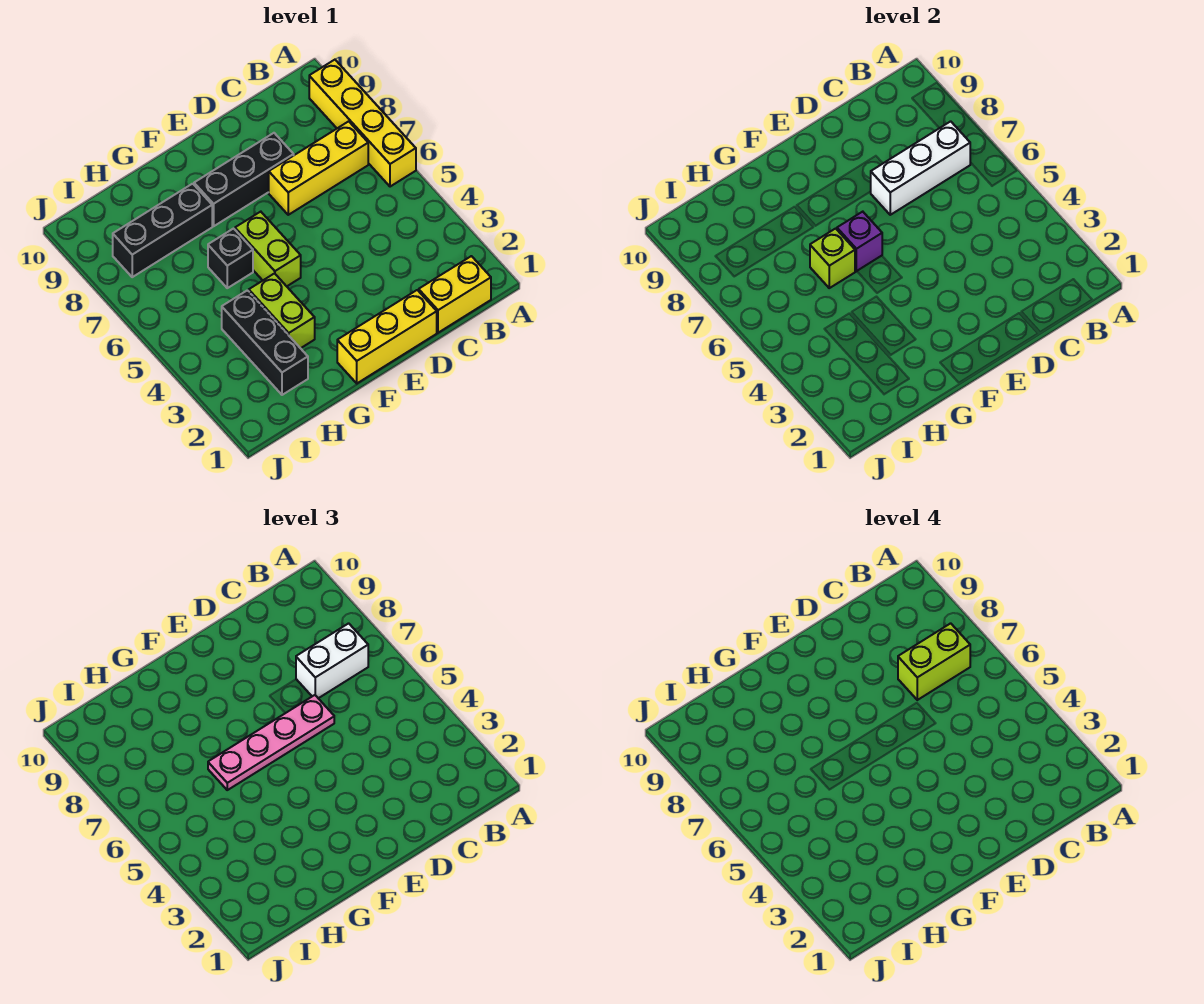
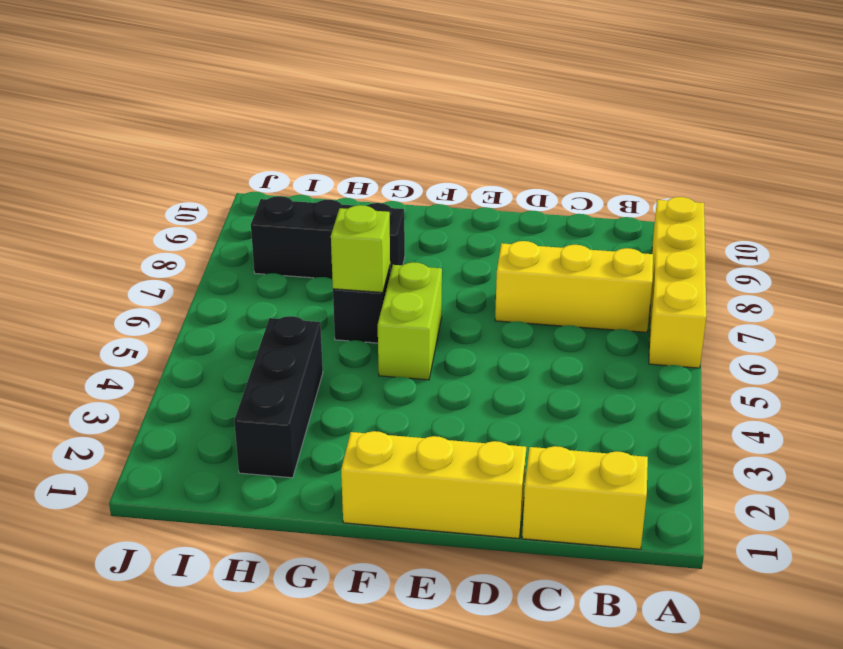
none -> black 1x3 brick [194,133,294,226]
none -> lime 1x2 brick [249,274,315,348]
none -> white 1x3 brick [871,121,970,215]

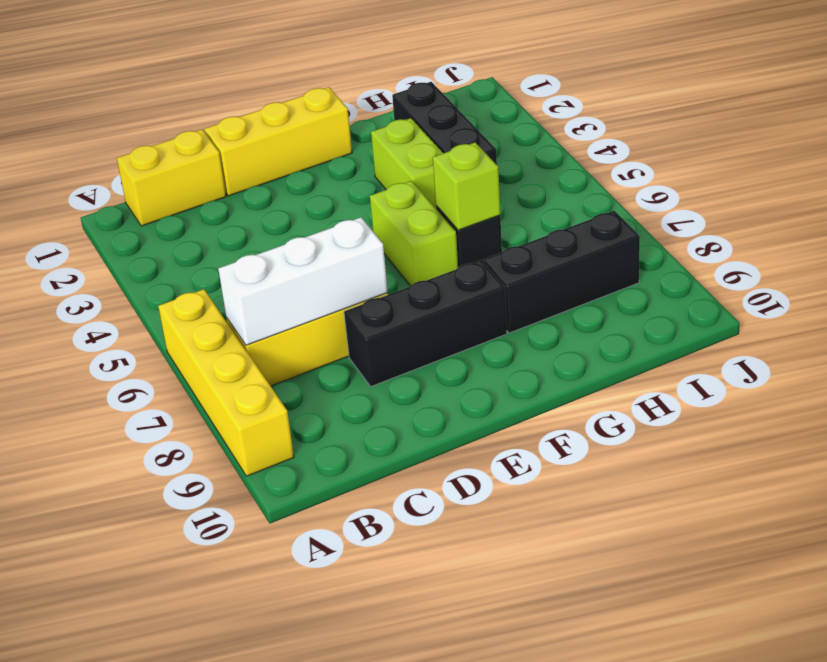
none -> purple 1x1 brick [837,212,882,271]
none -> white 1x2 brick [296,623,368,698]
none -> pink 1x4 plate [208,695,334,790]

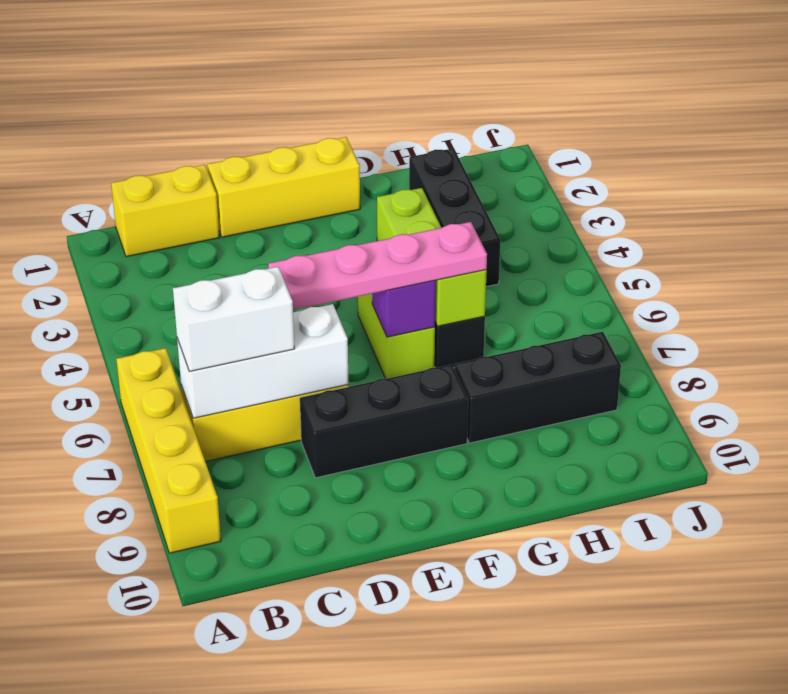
none -> lime 1x2 brick [898,623,970,700]

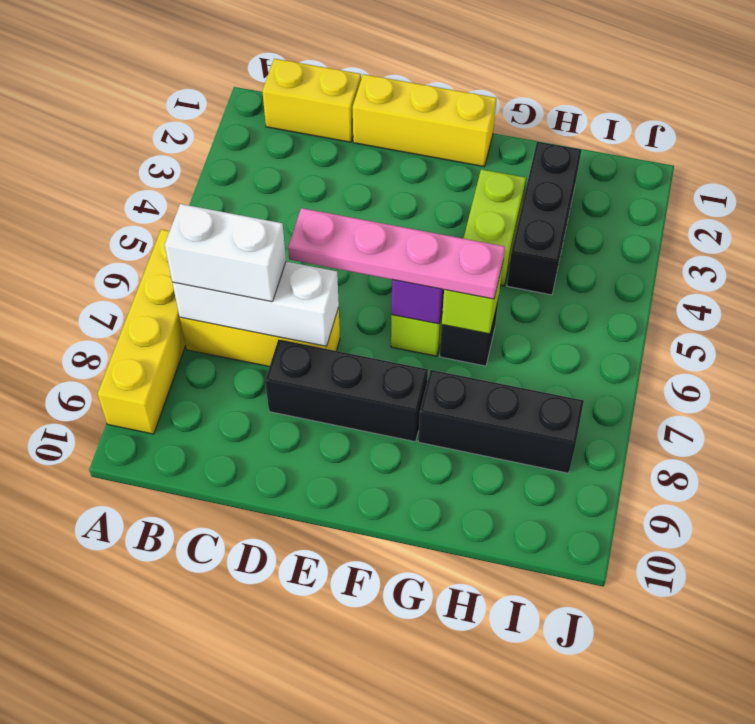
none -> lime 1x2 brick [898,623,970,700]

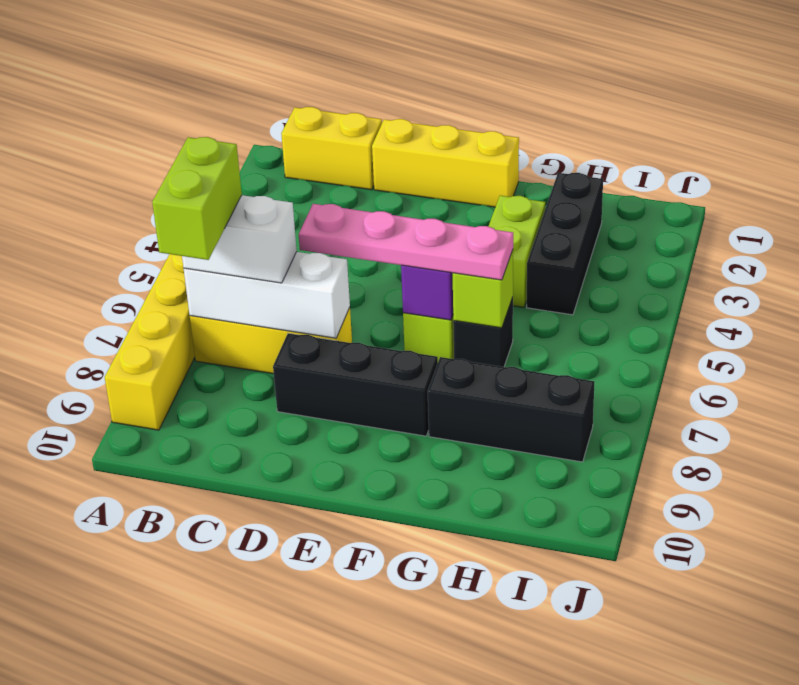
lime 1x2 brick [152,137,242,260] -> lime 1x2 brick turned to [898,623,970,700]

